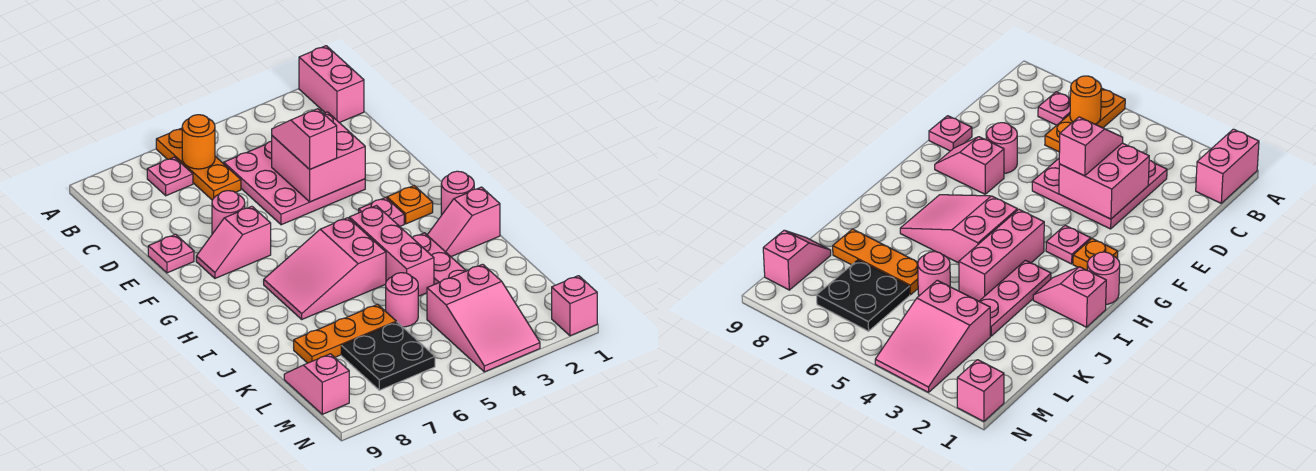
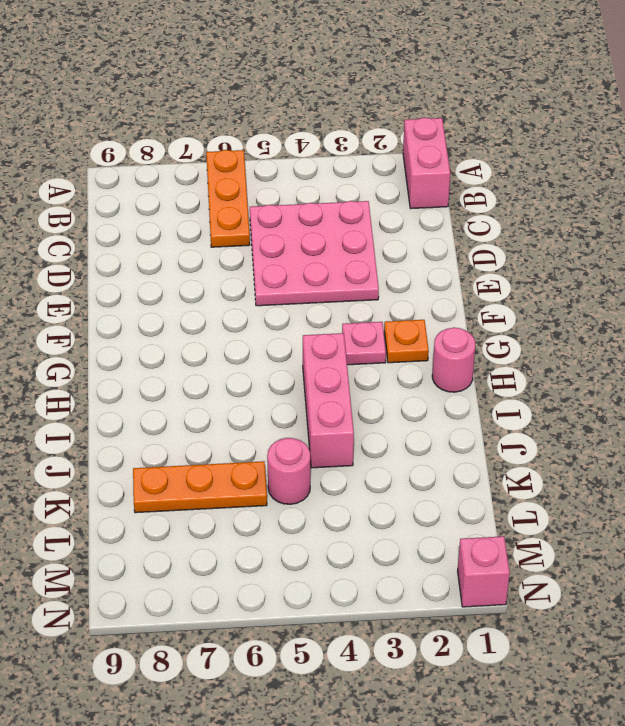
none -> pink 1x1 plate [147,157,193,196]
none -> pink 1x1 round brick [212,191,245,234]
none -> pink 1x1 plate [148,234,194,273]

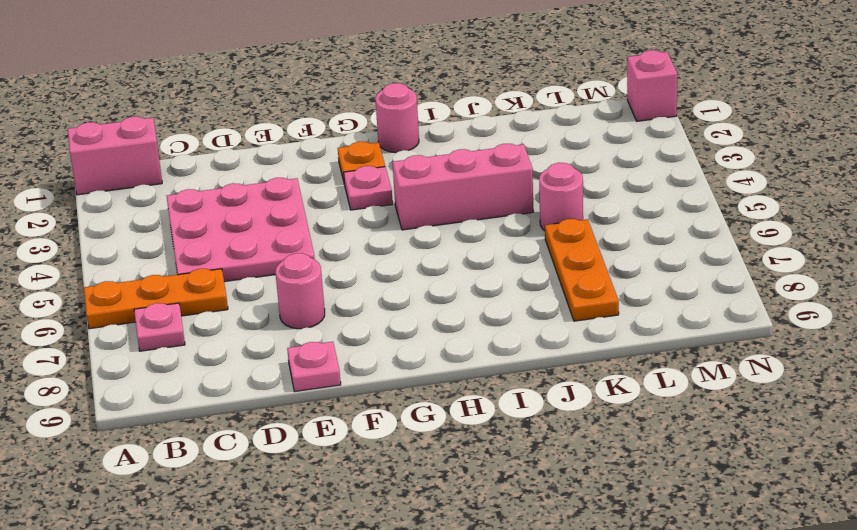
none -> pink 1x2 slope [196,206,271,278]
none -> pink 2x3 slope [264,218,386,319]
none -> pink 1x2 slope [428,187,500,257]

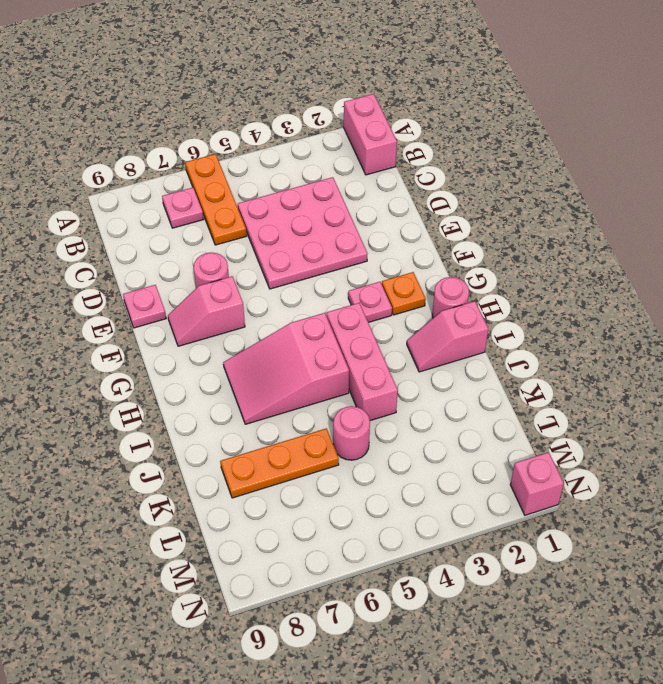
none -> pink 1x3 plate [412,233,466,285]
none -> pink 2x3 slope [427,264,540,372]
none -> black 2x2 plate [341,322,435,390]

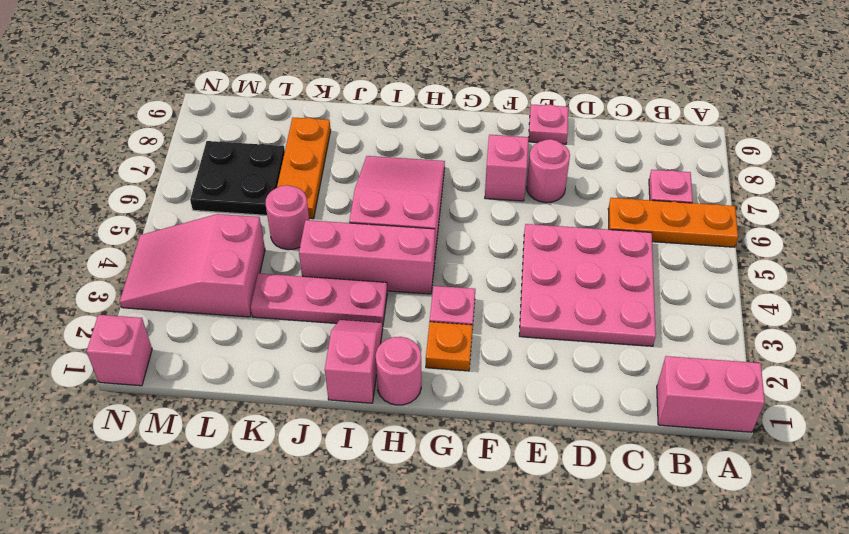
none -> pink 1x2 slope [284,354,349,414]
none -> orange 1x1 round brick [182,115,215,169]
none -> pink 2x2 brick [272,112,365,202]

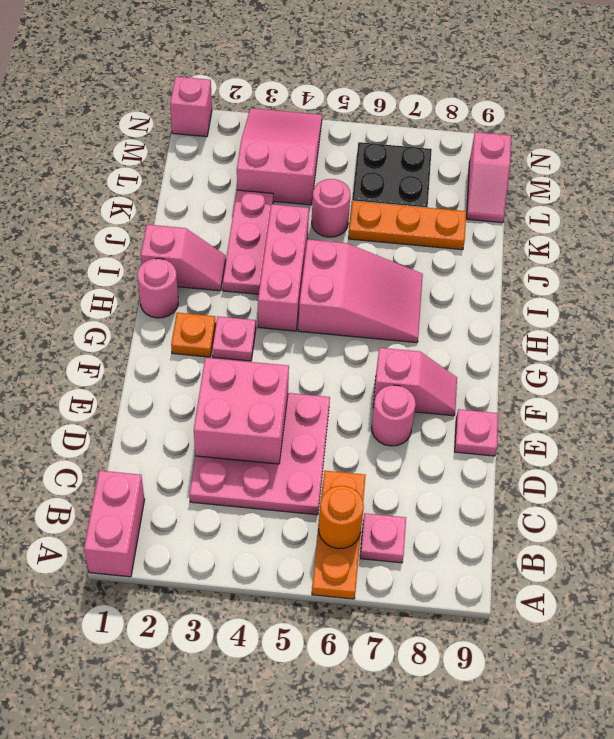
none -> pink 1x2 slope [272,109,337,169]

